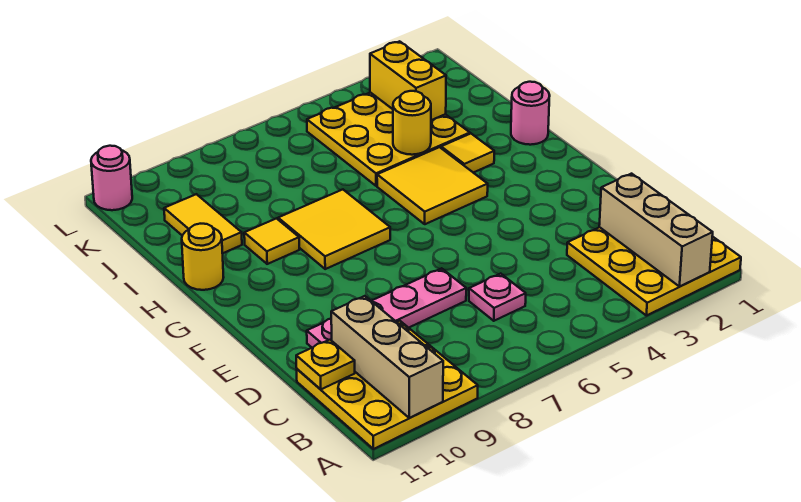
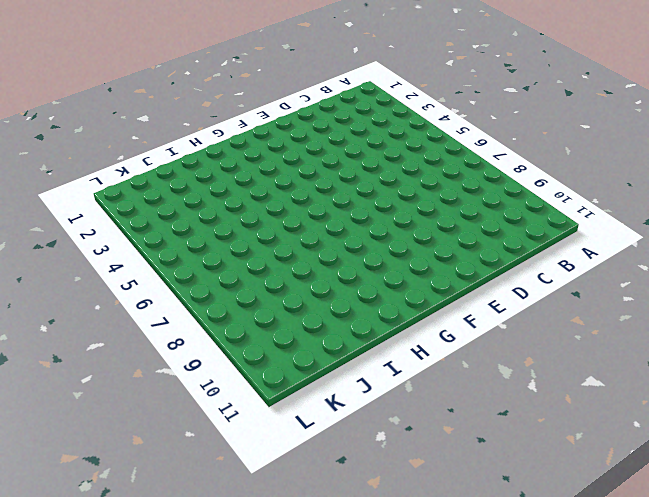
none -> yellow 3x3 plate [567,227,741,316]
none -> yellow 3x3 plate [297,321,478,449]
none -> pink 1x1 plate [469,274,526,321]

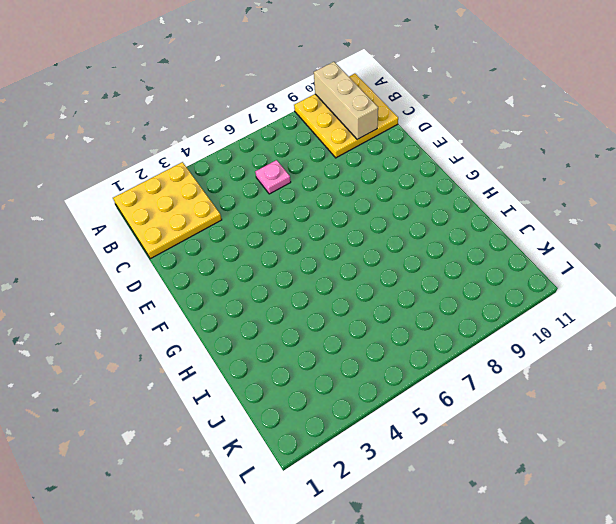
none -> pink 1x4 plate [307,268,466,348]
none -> yellow 2x2 tile [377,147,488,224]
none -> yellow 2x2 tile [278,190,390,269]

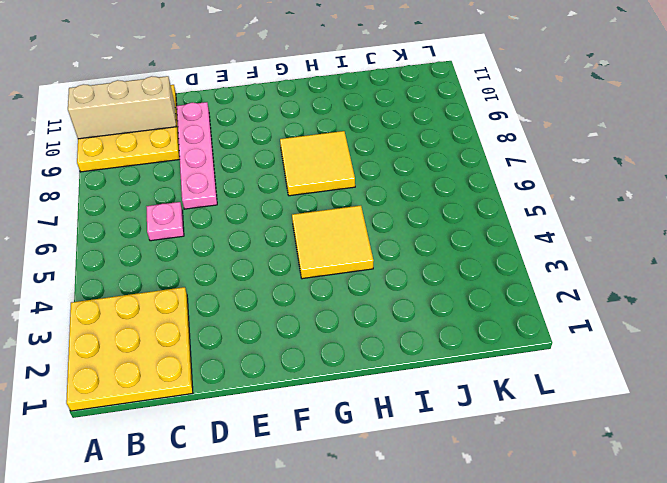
none -> pink 1x1 round brick [511,82,550,145]
none -> yellow 1x1 tile [441,134,494,173]
none -> yellow 1x1 tile [244,218,299,264]

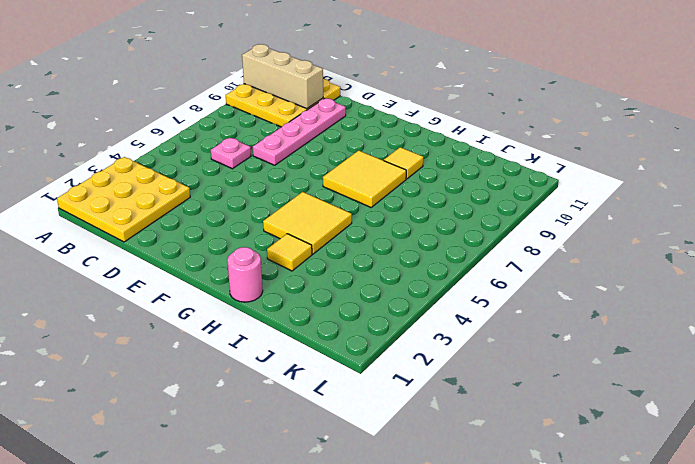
none -> yellow 1x1 round brick [182,224,224,290]
none -> yellow 3x3 plate [307,92,470,186]
none -> yellow 1x2 tile [164,194,242,253]

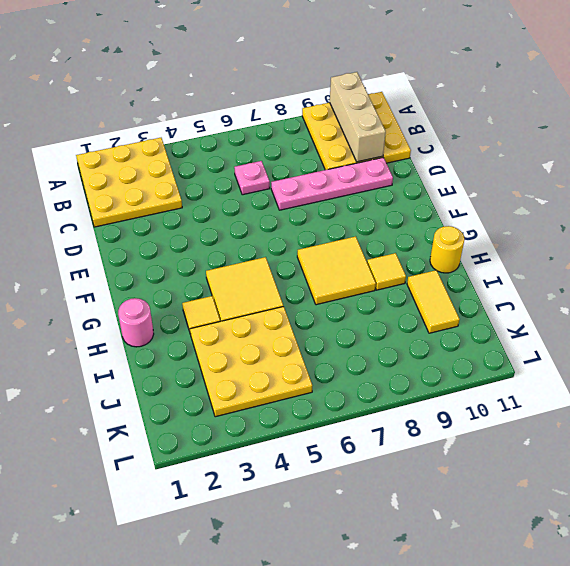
none -> pink 1x1 round brick [91,146,132,210]
none -> tan 1x3 brick [599,174,713,287]
none -> yellow 1x1 plate [296,340,355,389]

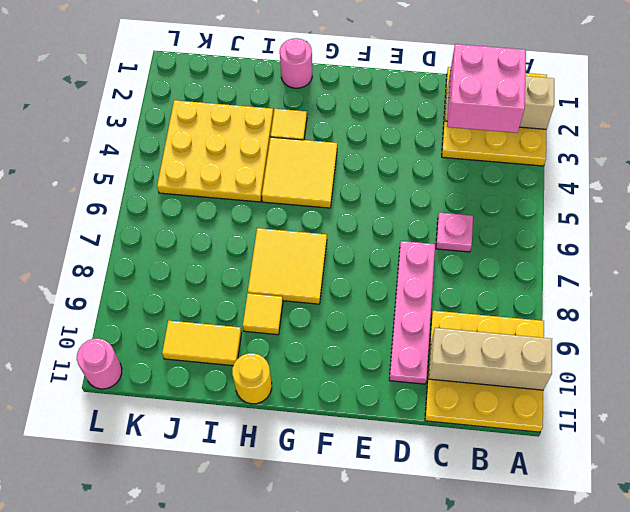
pink 2x2 brick [447,44,526,133] -> none
none -> yellow 1x1 plate [296,340,355,389]
none -> yellow 1x1 round brick [393,91,431,155]
none -> yellow 1x2 brick [370,41,446,120]

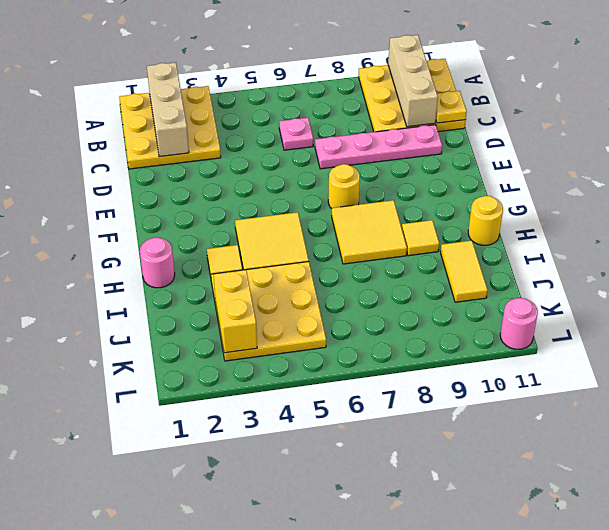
yellow 1x1 round brick [328,164,360,209] -> yellow 1x1 round brick moved to [393,91,431,155]

